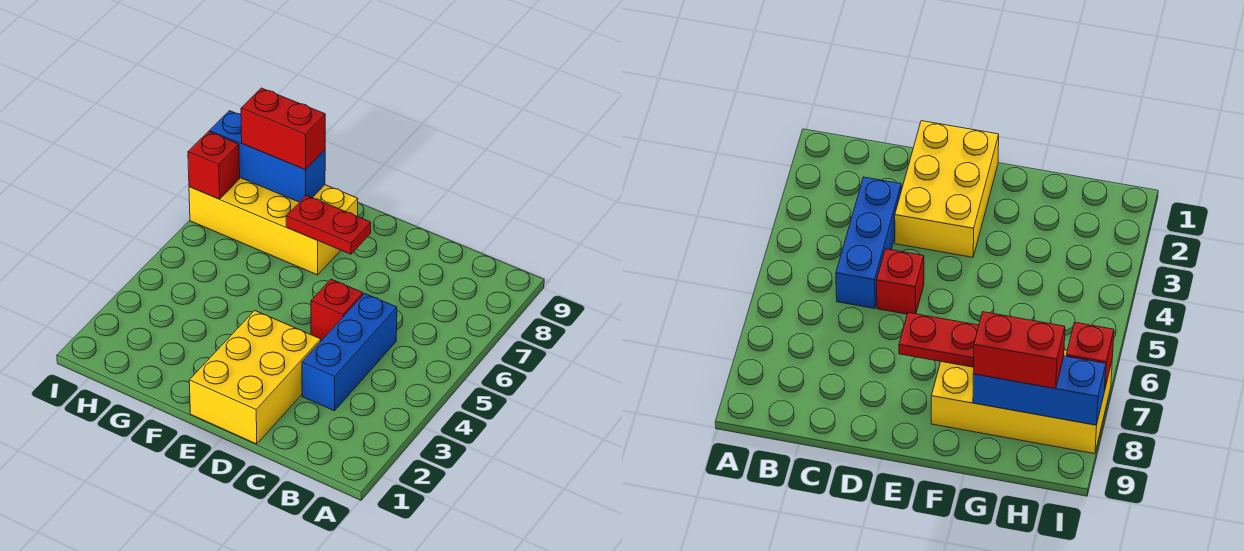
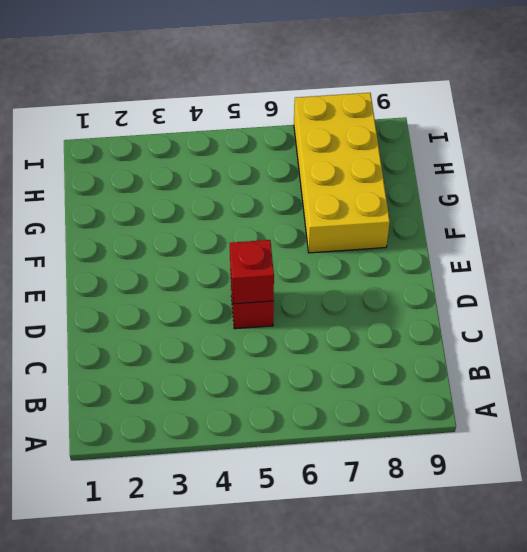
red 1x1 brick [230,240,274,304] -> red 1x1 brick moved to [188,132,240,199]
none -> blue 1x3 brick [302,294,397,411]
none -> yellow 2x3 brick [189,311,321,444]

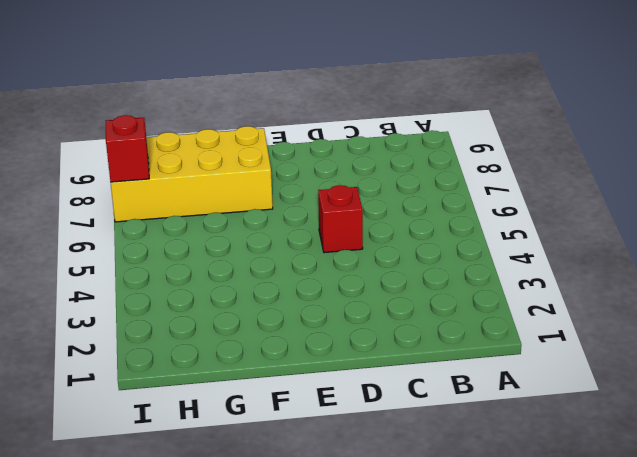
none -> blue 1x3 brick [302,294,397,411]
none -> yellow 2x3 brick [189,311,321,444]

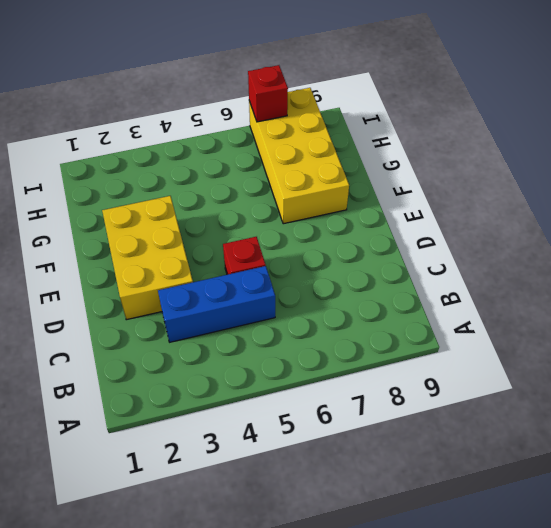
yellow 2x3 brick [102,196,193,320] -> yellow 2x3 brick turned to [189,311,321,444]
none -> red 1x2 plate [286,195,371,254]
none -> blue 1x3 brick [209,111,325,202]

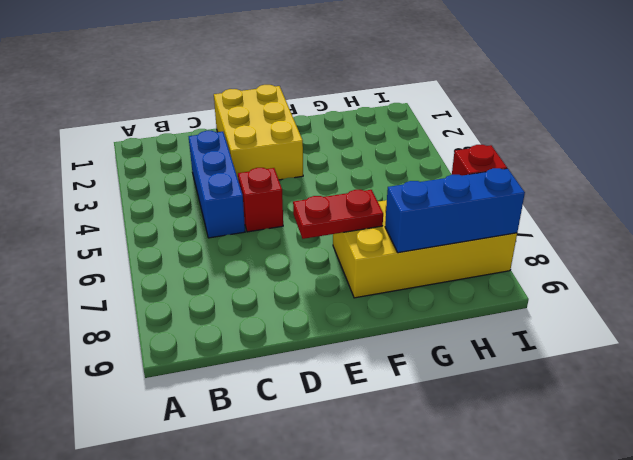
none -> red 1x2 brick [241,88,325,169]

